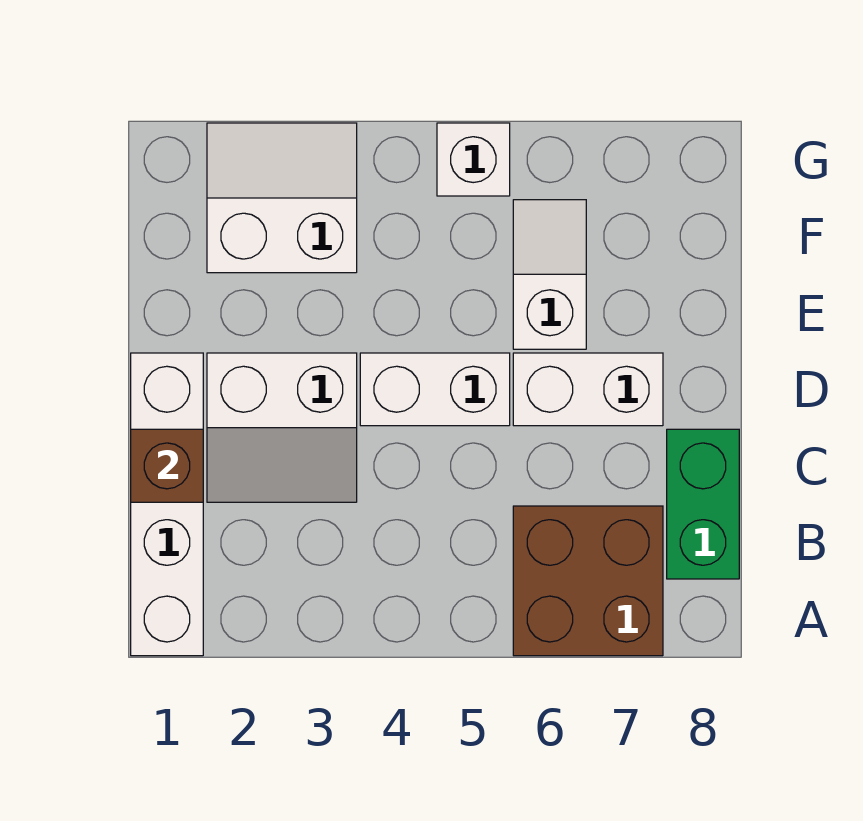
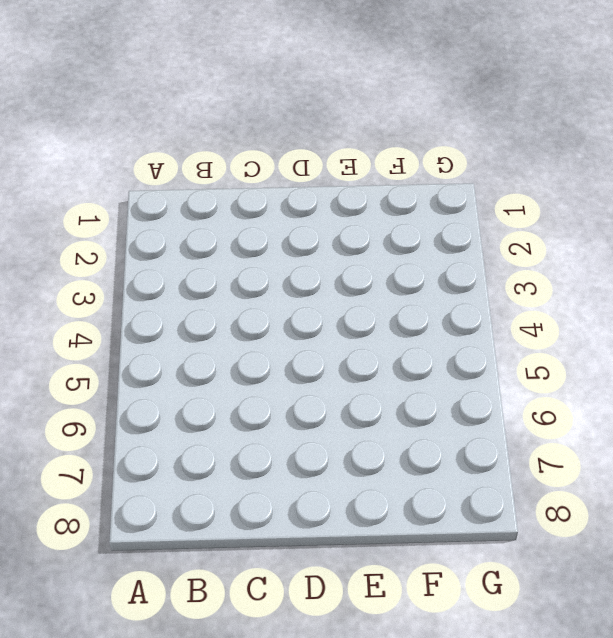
none -> white 1x4 brick [131,353,203,656]
none -> brown 2x2 brick [513,506,663,656]

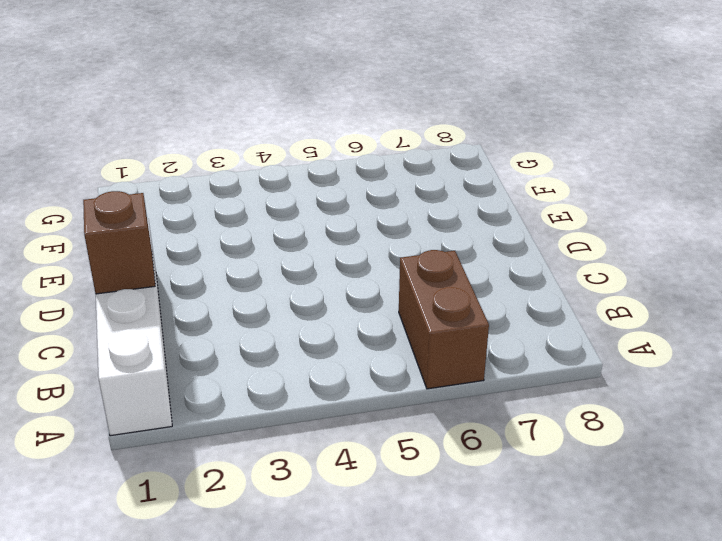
brown 1x2 brick [399,250,489,389] -> brown 2x2 brick [513,506,663,656]
none -> green 1x2 brick [667,429,739,579]
none -> white 2x2 slope [207,353,357,502]

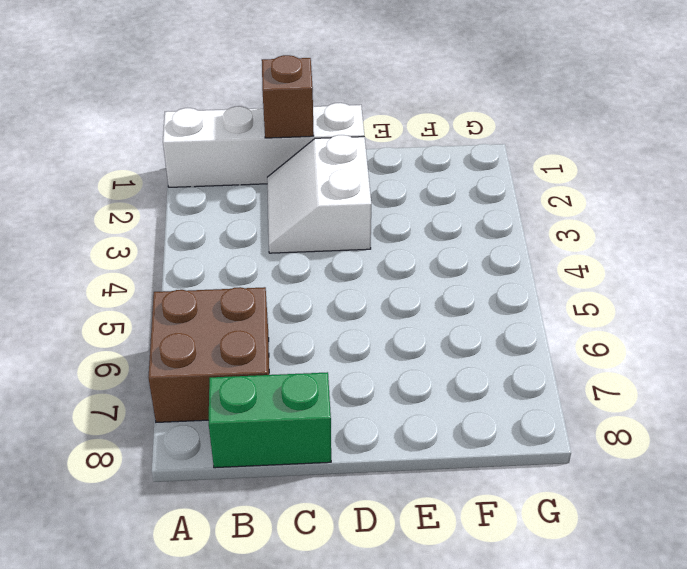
none -> white 1x2 brick [360,353,510,426]
none -> white 1x2 brick [513,353,663,426]

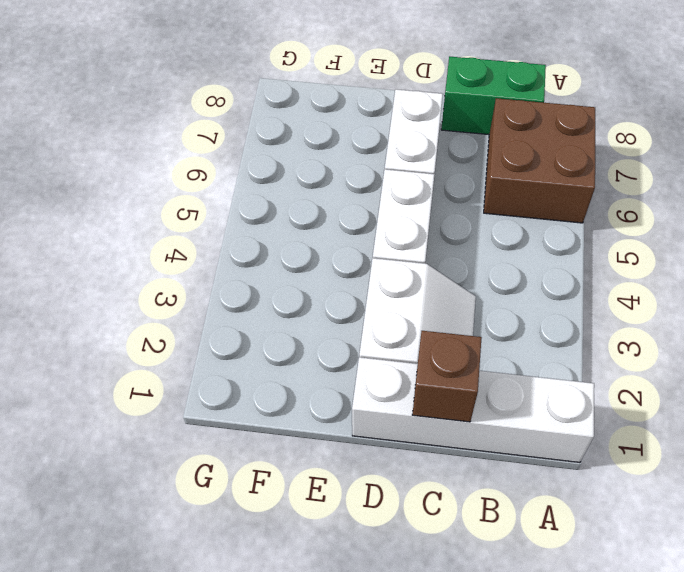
none -> white 1x2 slope [513,200,586,349]
none -> white 2x2 slope [207,123,357,273]

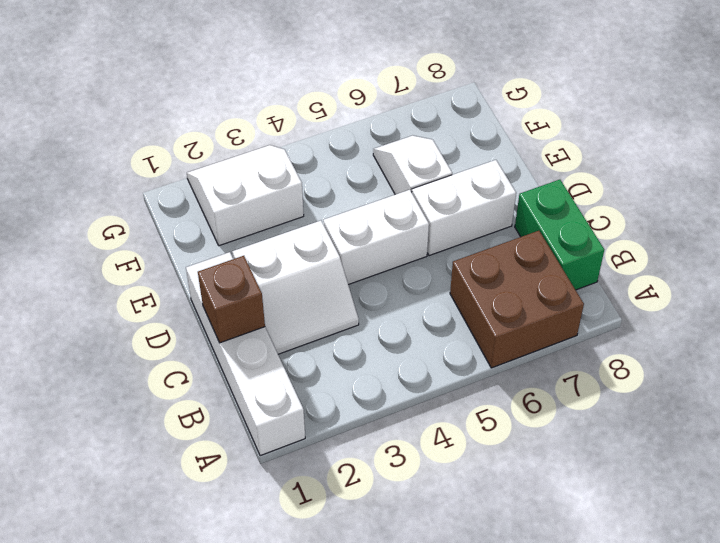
none -> white 1x1 brick [437,123,510,196]

